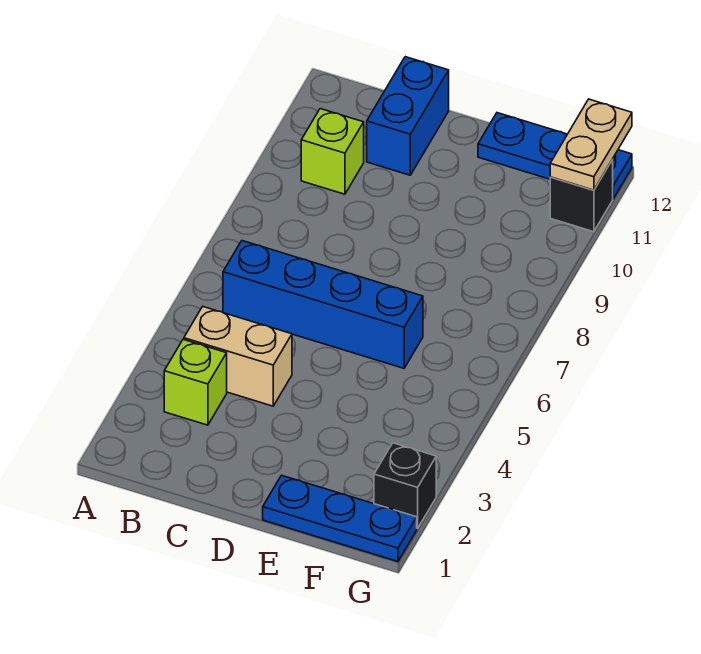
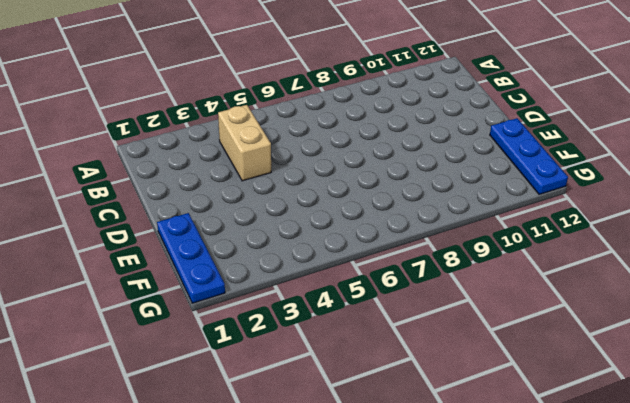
none -> lime 1x1 brick [164,340,227,425]
none -> blue 1x4 brick [223,241,423,368]

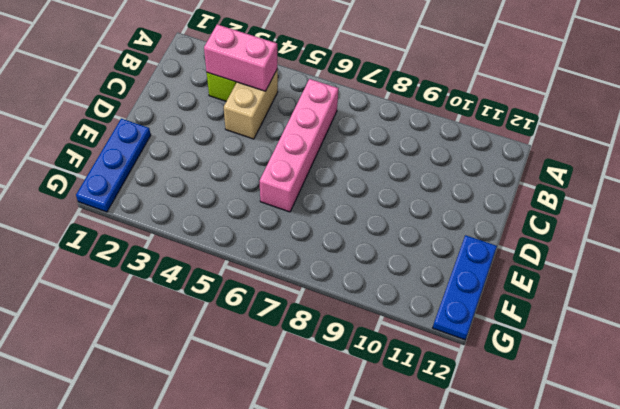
pink 1x2 brick [204,24,277,91] -> none
pink 1x4 brick [260,79,338,212] -> blue 1x4 brick [223,241,423,368]
none -> lime 1x1 brick [301,109,364,194]
none -> blue 1x2 brick [367,57,449,175]

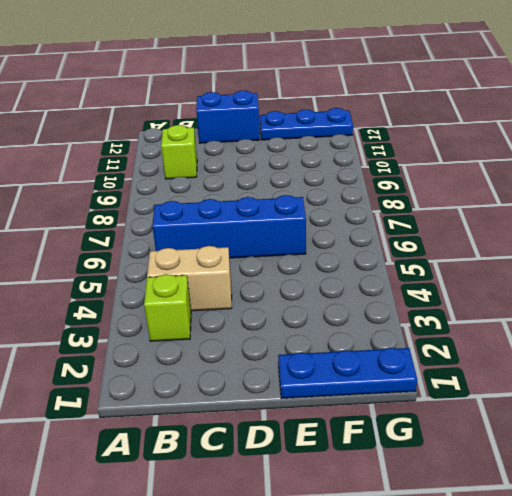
blue 1x2 brick [196,91,260,143] -> blue 1x2 brick turned to [367,57,449,175]
none -> black 1x1 brick [374,443,436,529]
none -> black 1x1 brick [550,160,613,232]

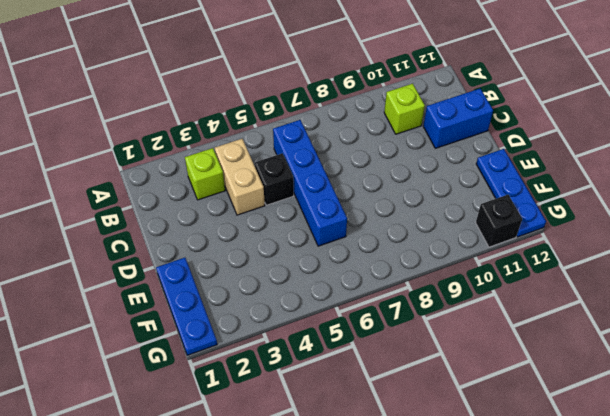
black 1x1 brick [255,153,294,205] -> black 1x1 brick moved to [374,443,436,529]
none -> tan 1x2 plate [550,99,632,190]

